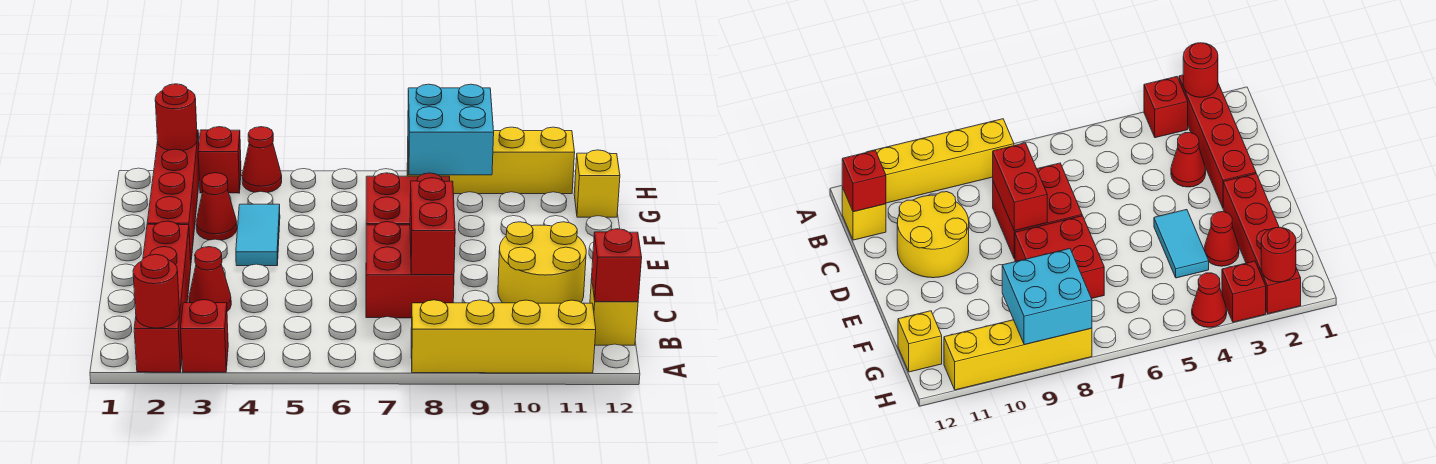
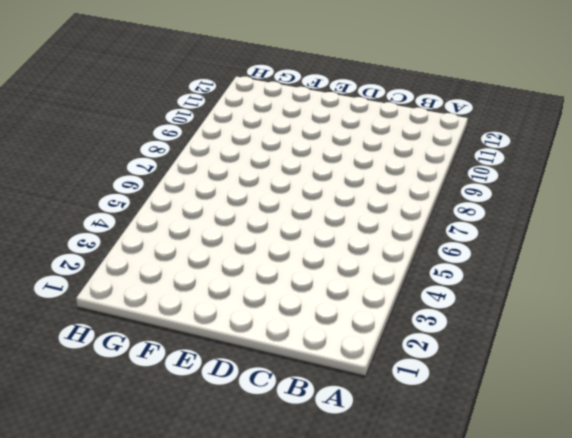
none -> red 1x4 brick [134,221,191,372]
none -> red 1x1 brick [181,300,228,372]
none -> yellow 1x4 brick [411,300,596,373]

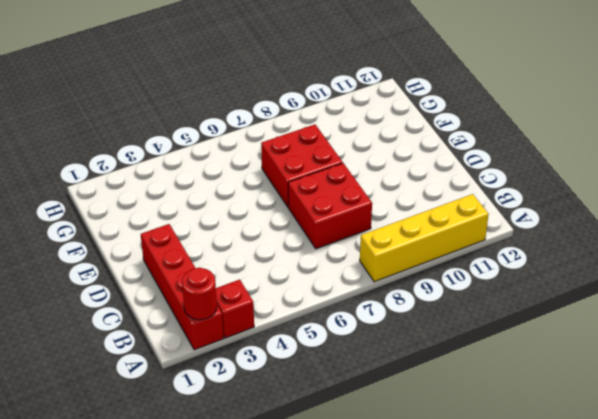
none -> yellow 1x1 brick [590,278,638,345]
none -> red 1x1 cone [189,247,231,311]
none -> yellow 2x2 round brick [498,222,586,303]

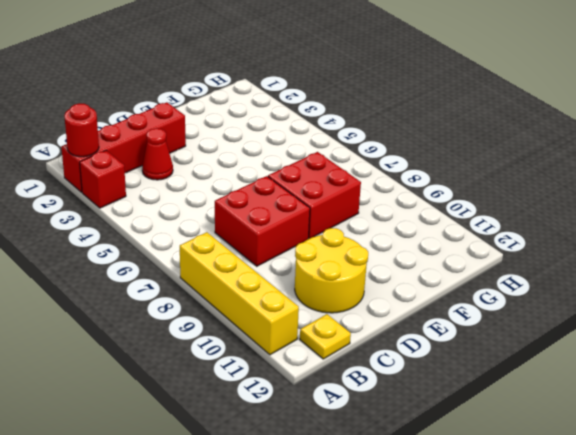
yellow 1x1 plate [300,314,351,359] -> yellow 1x1 brick [590,278,638,345]
none -> red 1x4 brick [147,130,199,260]
none -> cyan 1x2 tile [236,204,280,266]
none -> red 1x1 cone [196,173,237,240]

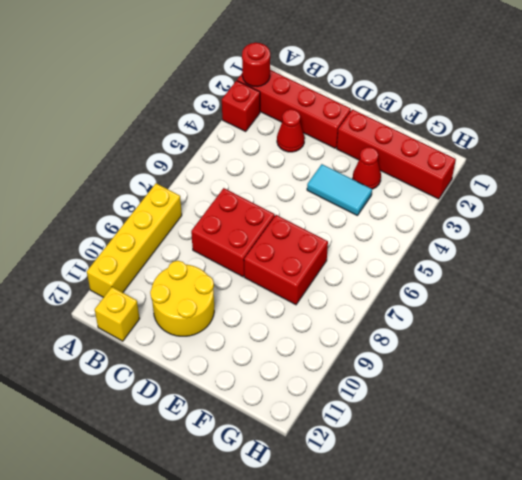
none -> yellow 1x1 brick [574,150,620,217]
none -> red 1x1 brick [198,127,241,193]
none -> red 1x1 cone [242,127,282,193]

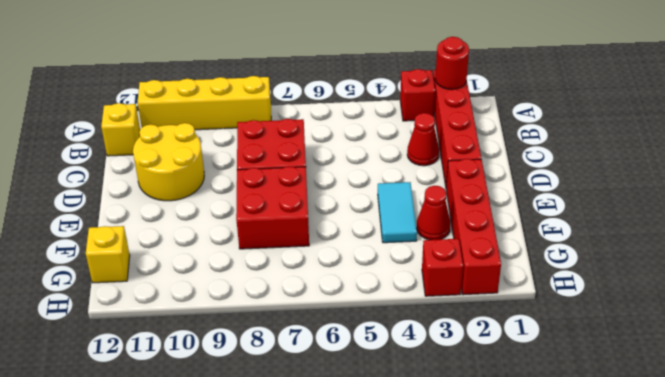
none -> red 1x1 cone [242,127,282,193]
none -> yellow 1x4 brick [407,127,575,194]
none -> red 1x1 brick [592,229,642,302]

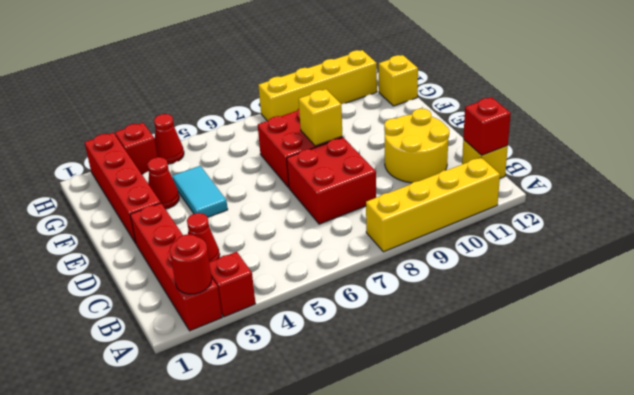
yellow 1x1 brick [299,89,342,146] -> none
none -> red 1x2 brick [410,178,455,275]
none -> cyan 2x2 brick [408,84,494,175]
none -> red 1x1 round brick [155,84,197,151]

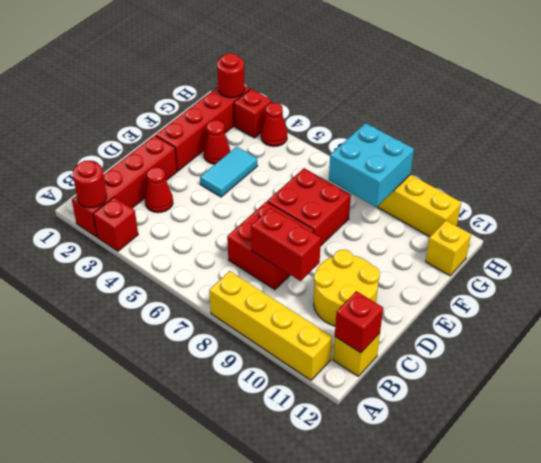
red 1x2 brick [251,208,321,281] -> red 1x2 brick turned to [410,178,455,275]

